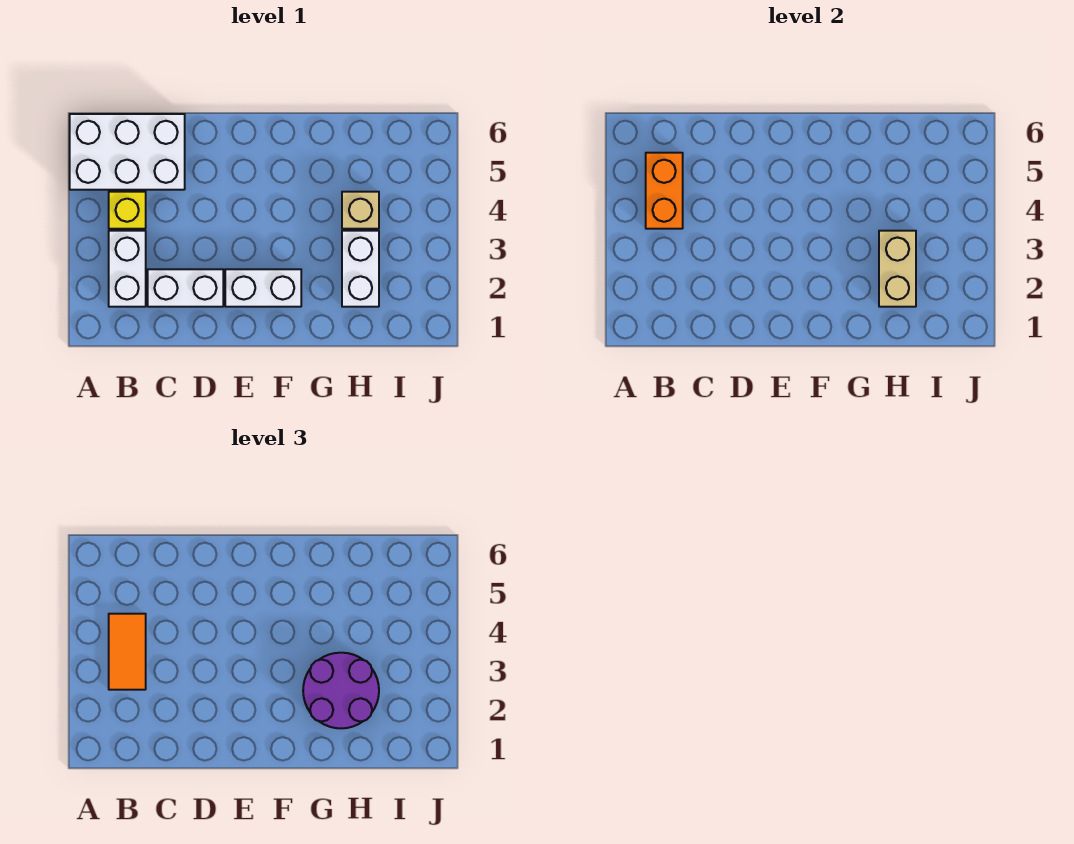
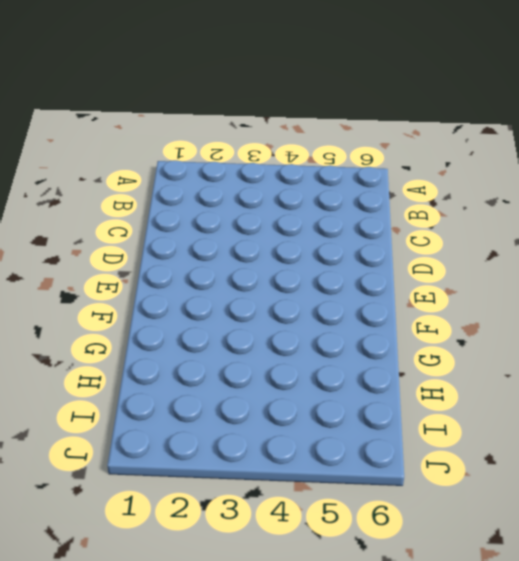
none -> white 2x3 brick [70,114,185,190]
none -> white 1x2 brick [109,231,146,307]

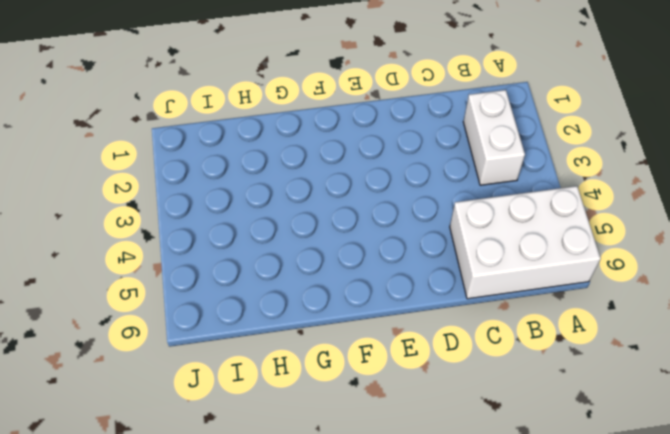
none -> yellow 1x1 brick [109,192,146,229]
none -> white 1x2 brick [148,269,223,307]

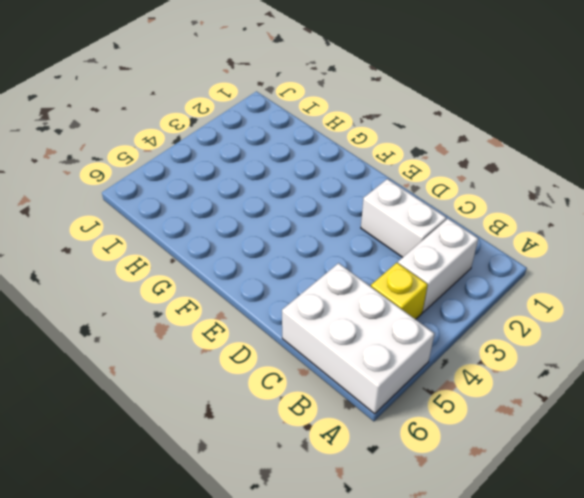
none -> white 1x2 brick [225,269,301,307]
none -> white 1x2 brick [342,231,379,307]

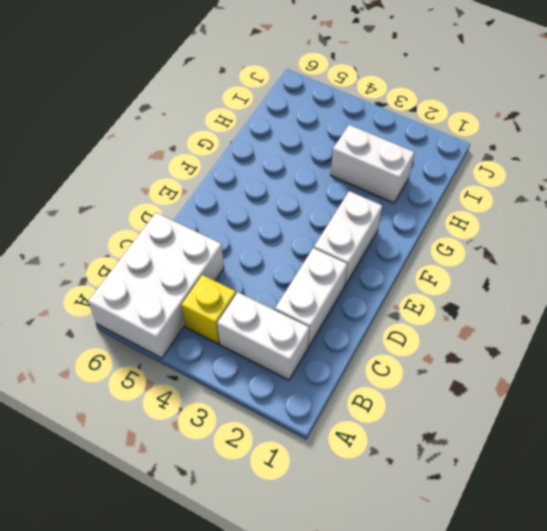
none -> tan 1x1 brick [342,192,379,229]
none -> orange 1x2 brick [646,153,683,229]

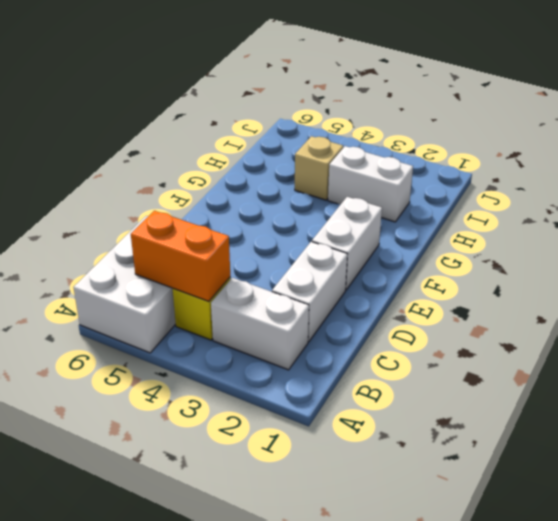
none -> tan 1x2 brick [879,231,916,307]
none -> orange 1x2 tile [109,614,146,690]

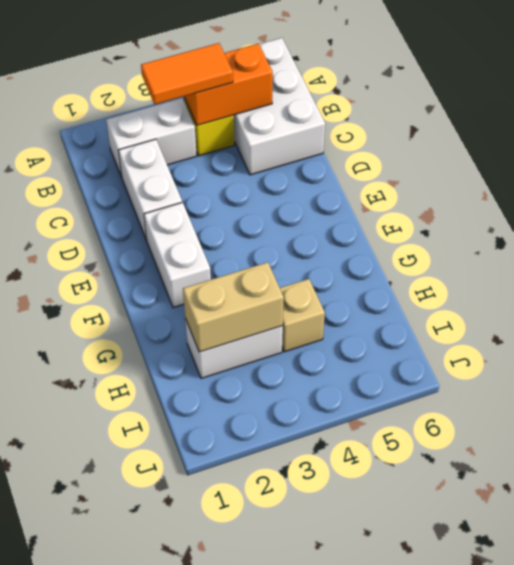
none -> purple 2x2 round brick [303,653,379,728]

